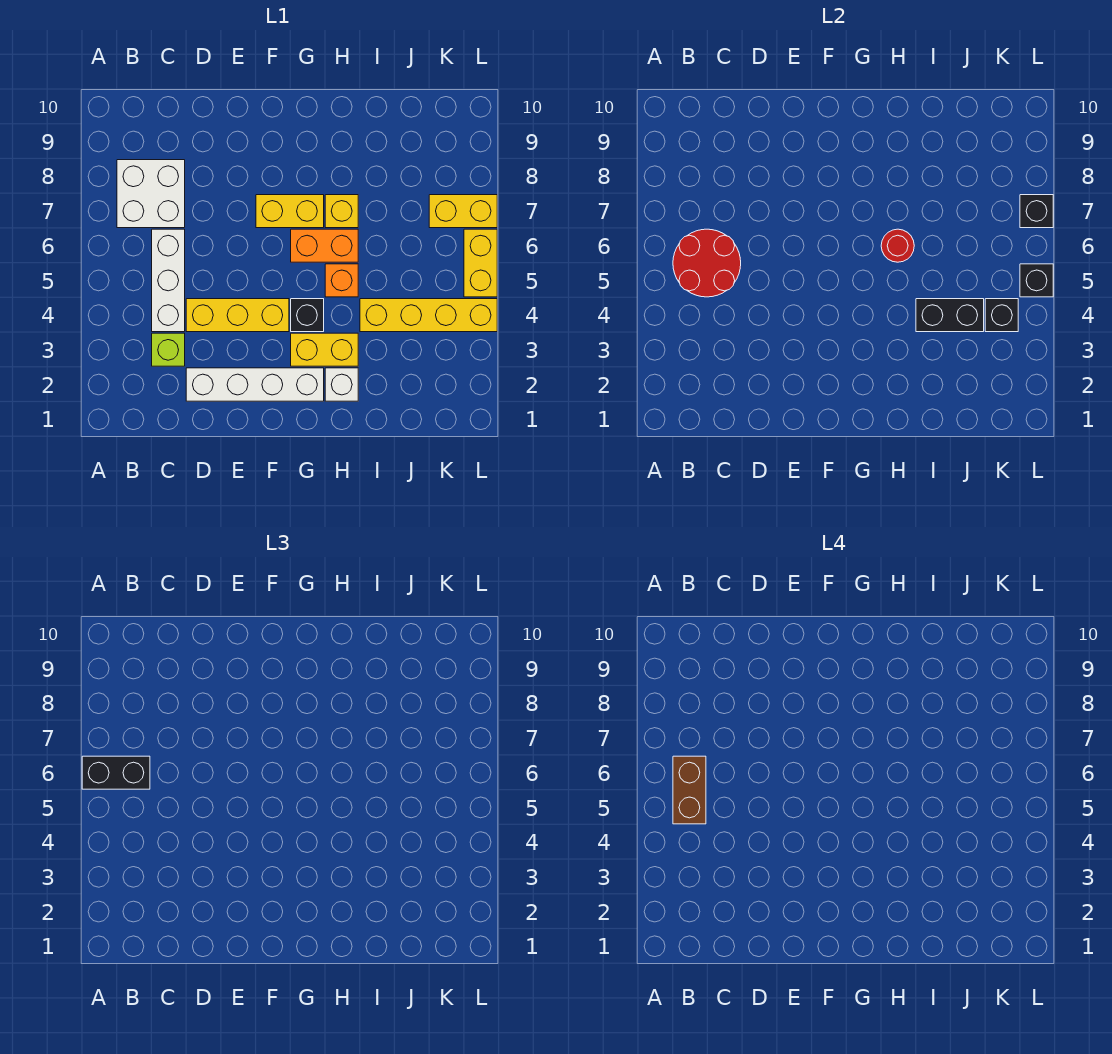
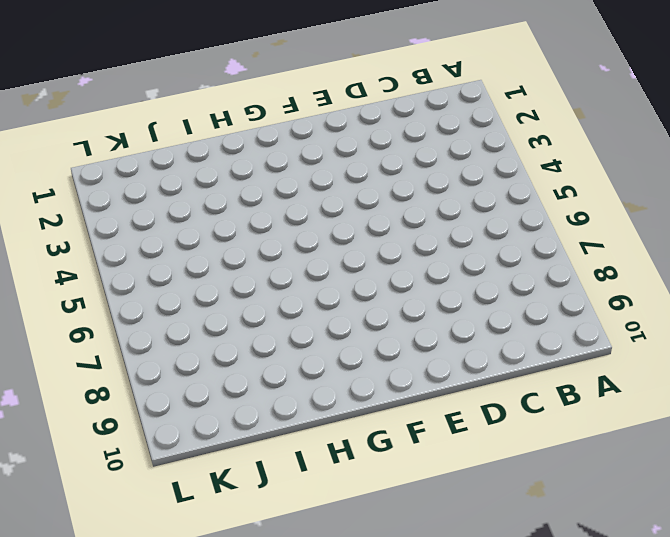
none -> white 2x2 brick [117,160,185,228]
none -> lime 1x1 brick [152,333,185,366]
none -> white 1x3 brick [152,229,185,332]

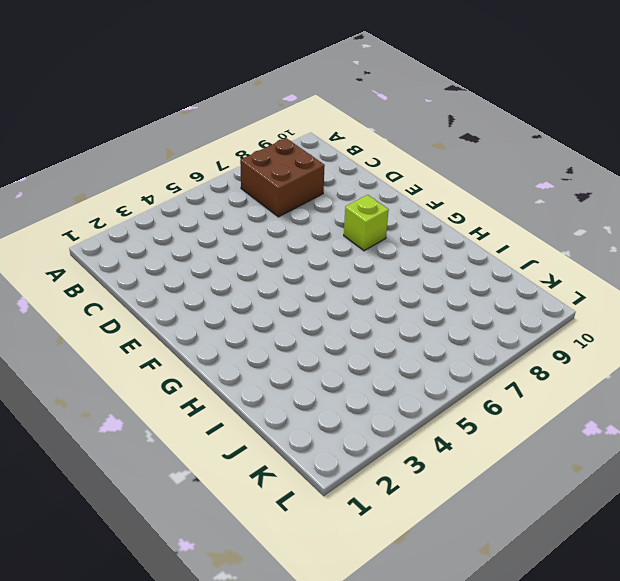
brown 2x2 brick [240,138,325,217] -> white 2x2 brick [117,160,185,228]
lime 1x1 brick [344,195,389,251] -> lime 1x1 brick moved to [152,333,185,366]
none -> white 1x3 brick [152,229,185,332]
none -> white 1x4 brick [186,368,324,401]
none -> yellow 1x3 brick [186,299,289,332]

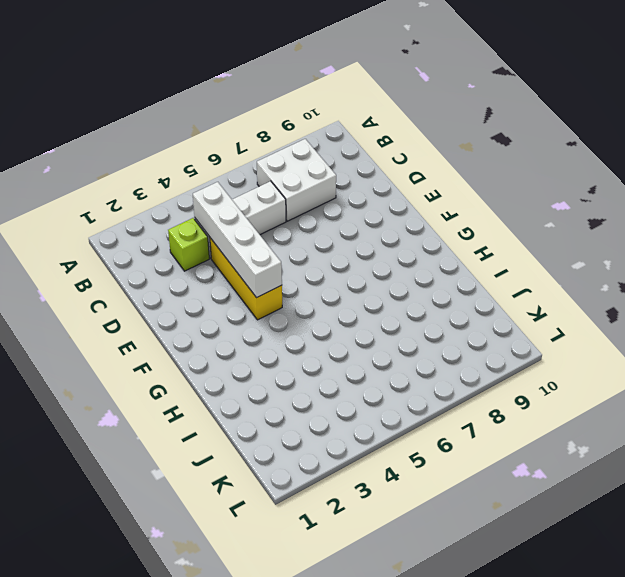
white 1x4 brick [193,182,282,298] -> white 1x4 brick moved to [186,368,324,401]
none -> yellow 1x2 brick [256,195,324,228]
none -> yellow 1x2 brick [291,333,358,366]
none -> black 1x1 brick [291,299,324,332]

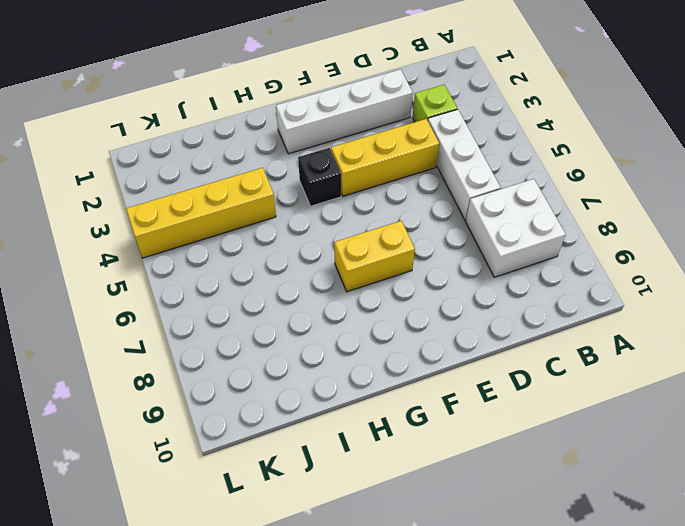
none -> yellow 1x2 brick [291,333,358,366]
none -> orange 1x2 brick [291,229,358,262]
none -> white 1x1 brick [325,368,358,401]

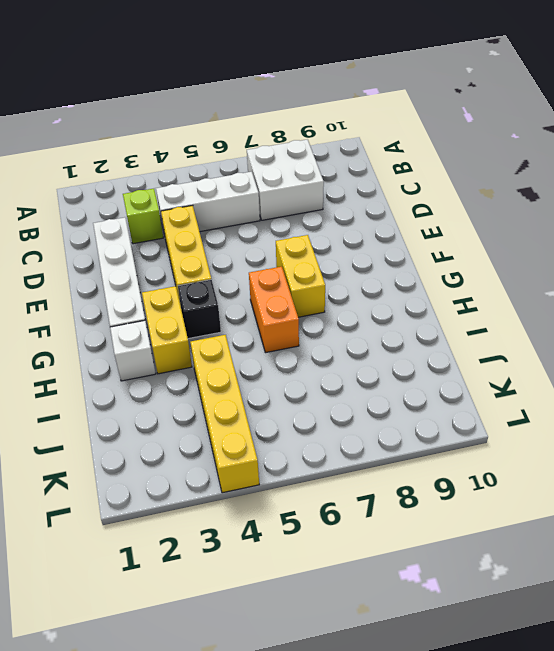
none -> orange 1x1 brick [325,264,358,297]
none -> yellow 1x1 brick [325,195,358,228]
none -> yellow 1x2 brick [429,195,497,228]

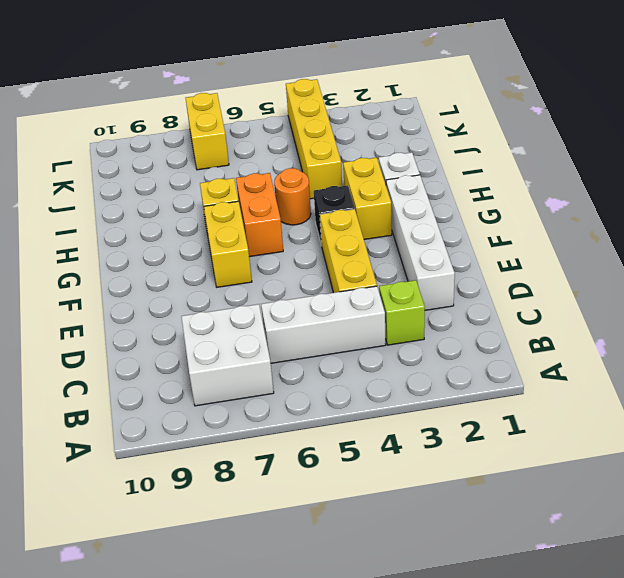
orange 1x1 round brick [274,168,311,225] -> orange 1x1 brick [325,264,358,297]
none -> yellow 1x2 brick [464,229,497,297]
none -> red 2x2 round brick [673,229,741,297]
none -> red 1x1 round brick [881,229,914,262]

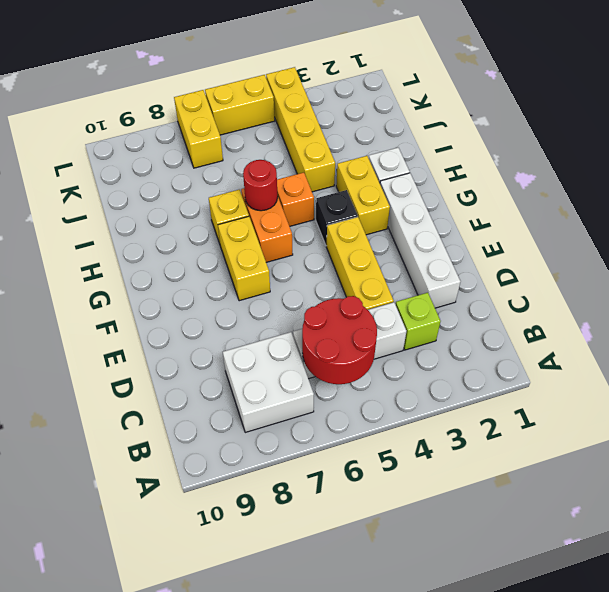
none -> black 1x2 brick [916,299,984,332]
none -> black 1x1 brick [985,299,1018,332]
none -> black 1x1 brick [1020,264,1053,297]

